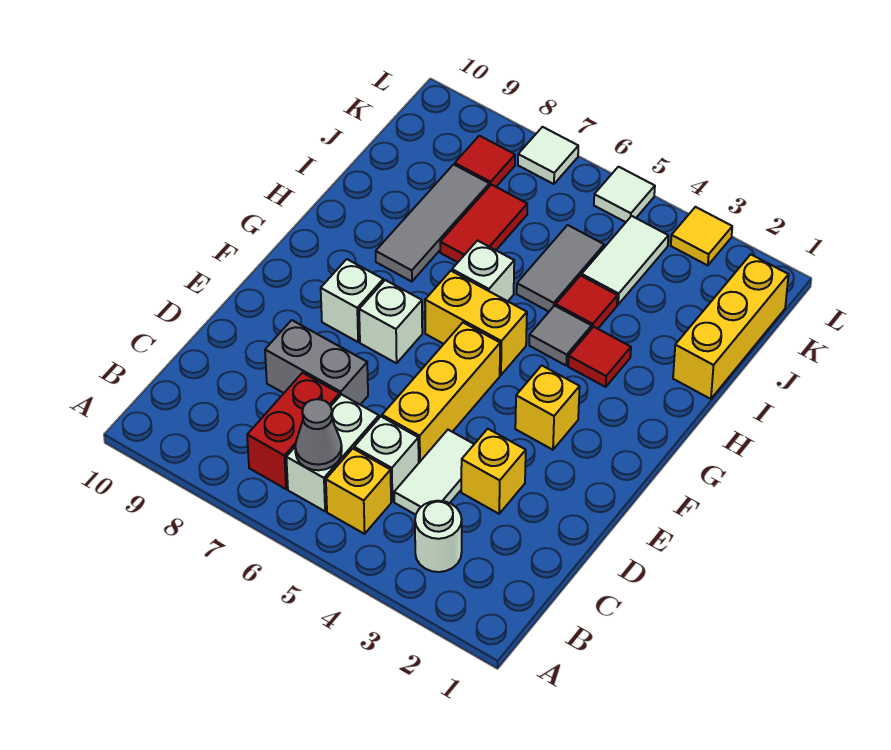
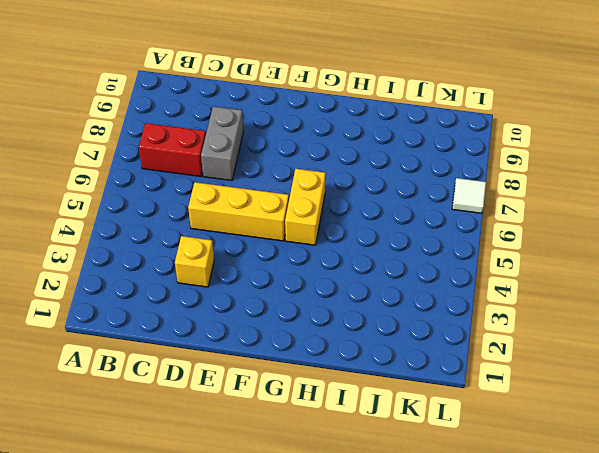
none -> white 1x1 round brick [415,501,462,572]
none -> yellow 1x1 brick [326,449,391,534]
none -> white 1x2 brick [286,395,379,511]

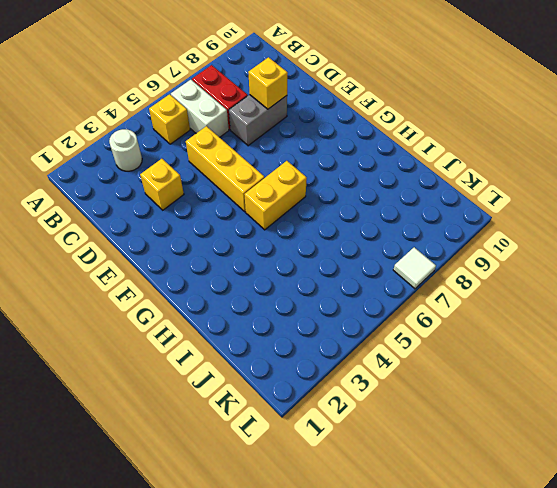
yellow 1x1 brick [248,57,288,109] -> yellow 1x1 brick moved to [515,366,580,450]
none -> white 1x2 tile [394,430,474,515]
none -> white 1x1 brick [354,417,419,501]
none -> white 1x1 brick [359,280,422,363]

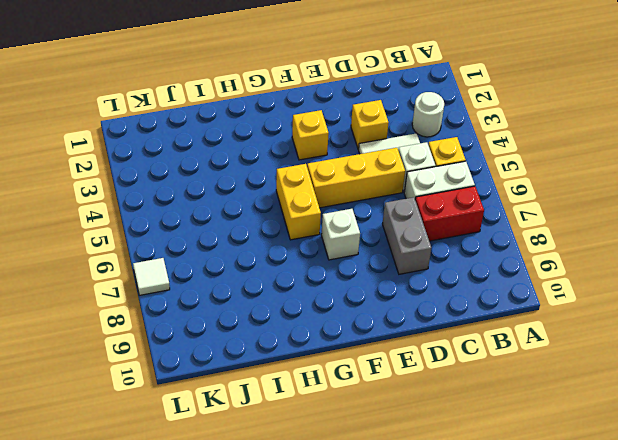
none -> white 1x1 brick [321,259,383,342]
none -> red 1x1 tile [568,327,631,387]
none -> grey 1x1 tile [529,306,592,365]

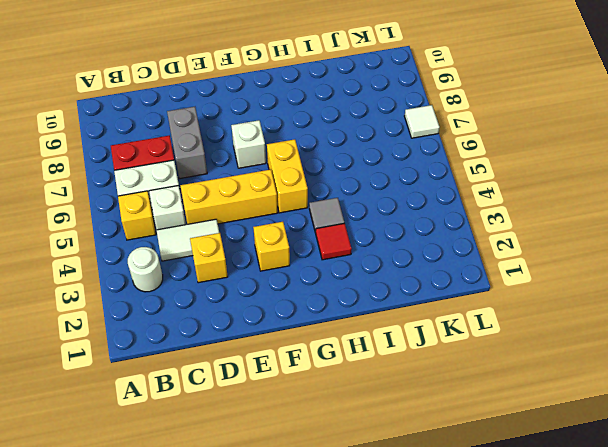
none -> white 1x1 brick [321,259,383,342]
none -> white 1x1 brick [452,241,514,301]
none -> grey 1x3 tile [376,164,489,282]

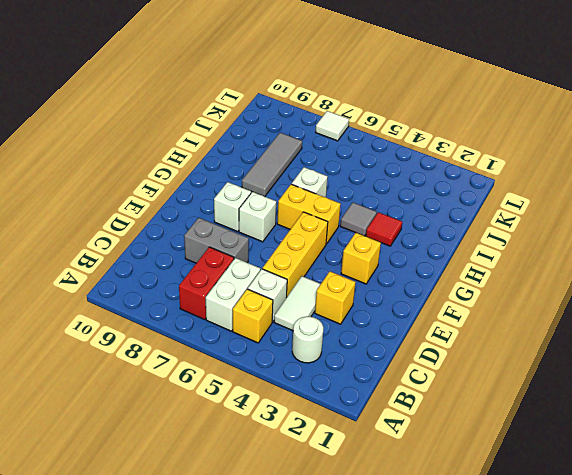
none -> yellow 1x3 brick [673,254,789,399]
none -> red 1x1 tile [556,275,617,329]
none -> grey 1x2 tile [517,225,604,311]

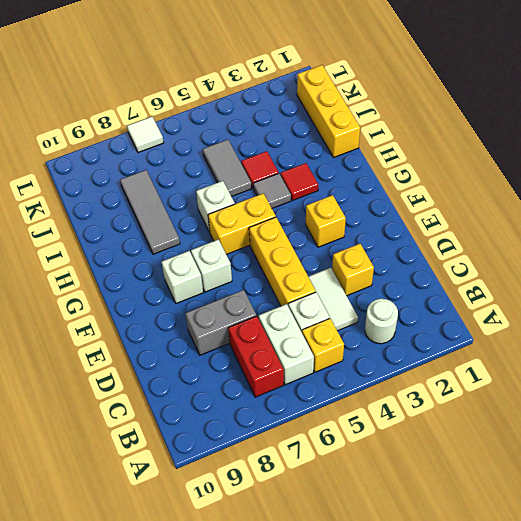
none -> red 1x2 tile [440,184,527,262]
none -> white 1x2 tile [582,216,668,304]
none -> red 1x1 tile [455,136,515,187]

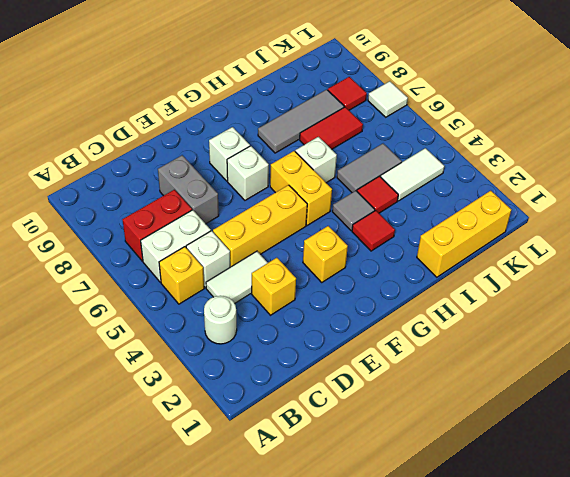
none -> yellow 1x1 tile [671,207,732,265]
none -> white 1x1 tile [594,167,655,222]
none -> grey 1x1 cone [295,399,342,470]

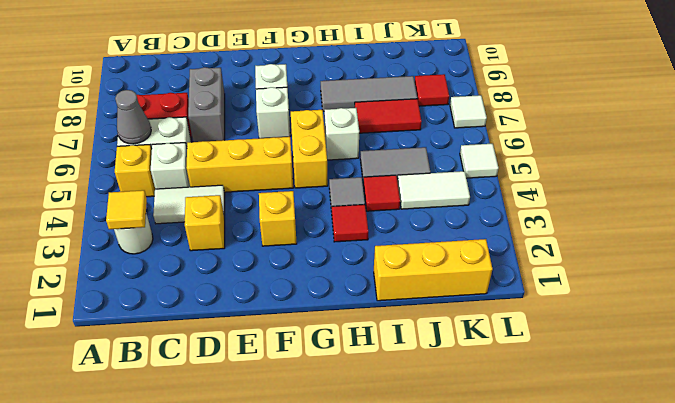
yellow 1x1 tile [106,190,147,229] -> yellow 1x1 tile moved to [671,207,732,265]

